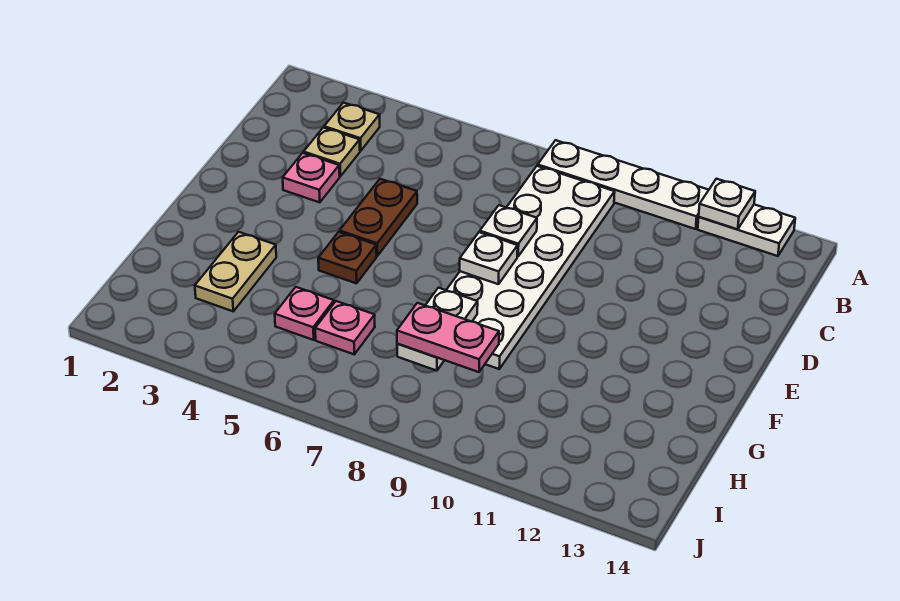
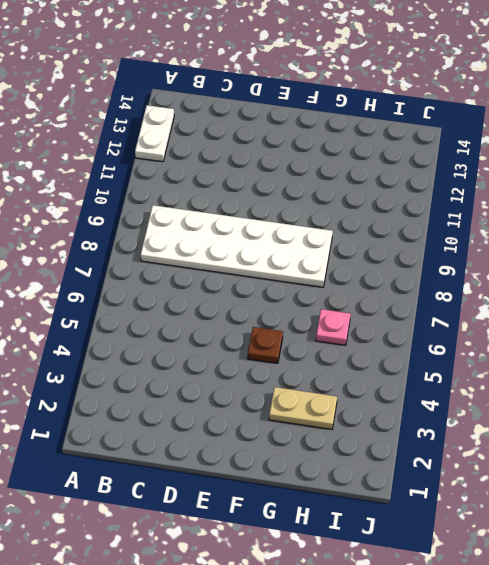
none -> white 1x4 plate [538,140,708,229]
none -> tan 1x1 plate [324,103,380,151]
none -> tan 1x1 plate [304,128,360,176]

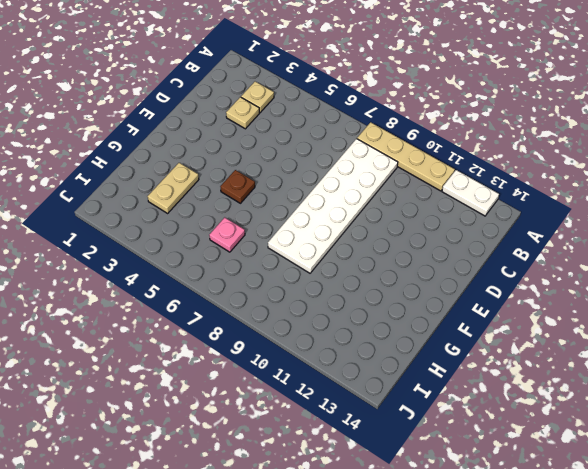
tan 1x4 plate [357,122,455,191] -> white 1x4 plate [538,140,708,229]
none -> pink 1x1 plate [283,153,340,202]
none -> brown 1x2 plate [340,179,417,256]
none -> pink 1x1 plate [275,287,334,340]

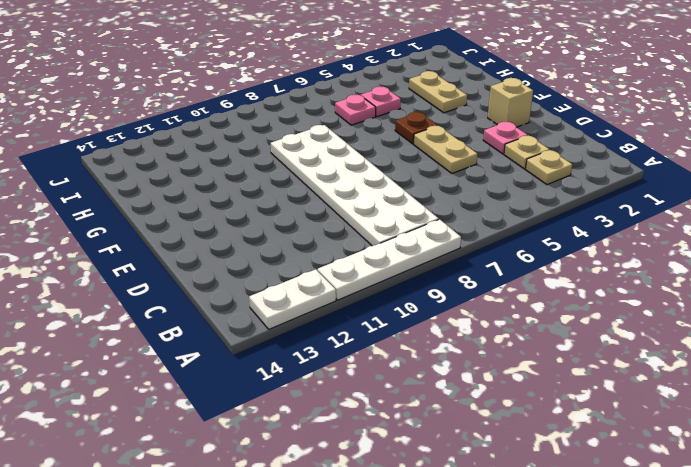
tan 1x2 plate [414,126,477,173] -> brown 1x2 plate [340,179,417,256]
tan 1x1 brick [488,78,533,127] -> none
none -> white 1x1 plate [699,179,755,229]
none -> white 1x1 plate [480,205,537,256]
none -> white 1x1 plate [460,232,518,284]

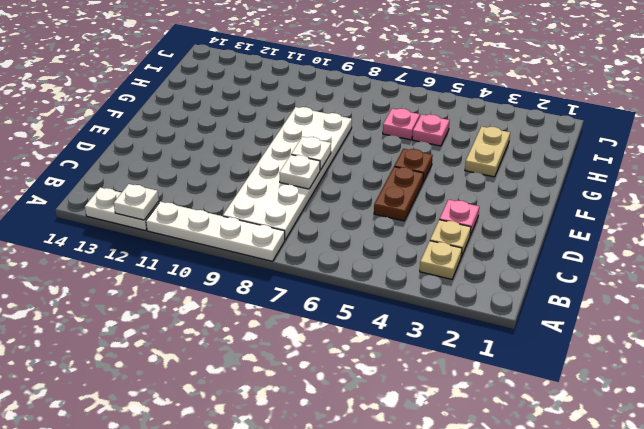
none -> white 1x2 plate [397,288,478,371]
none -> pink 1x2 plate [397,303,499,372]

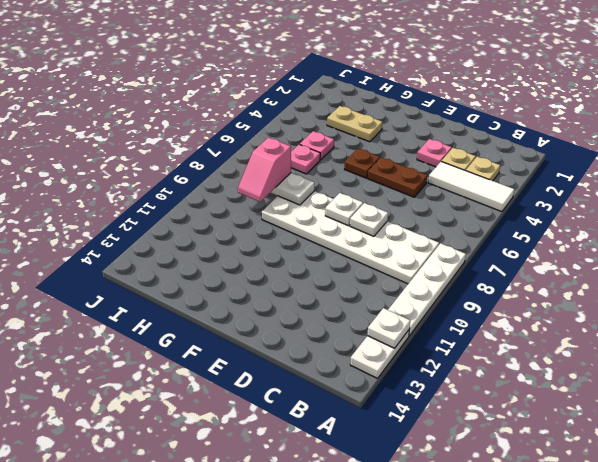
white 1x3 tile [428,162,514,212] -> none
pink 1x2 slope [238,137,291,202] -> pink 1x2 plate [397,303,499,372]

